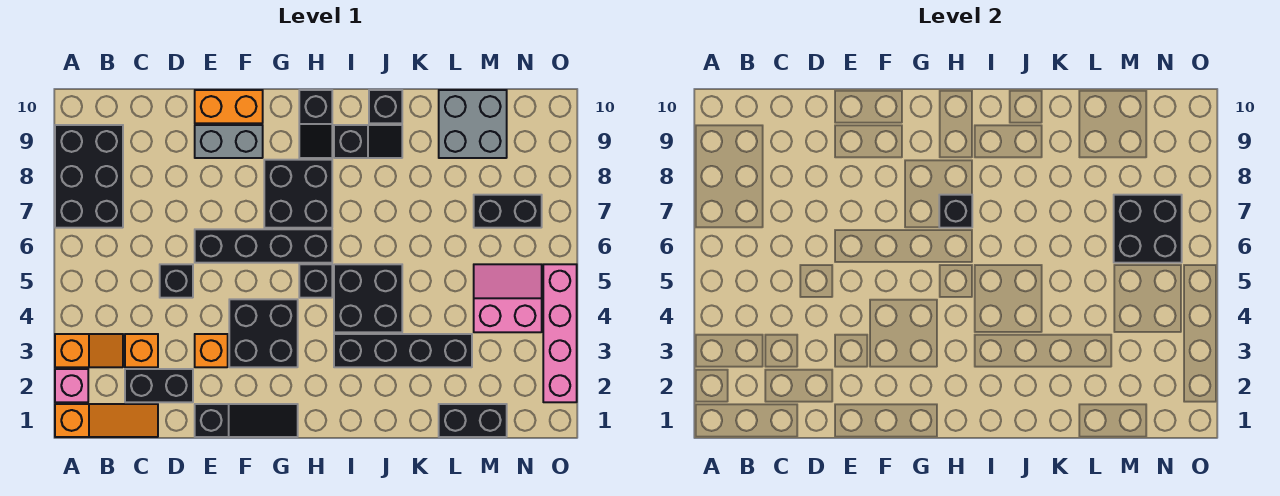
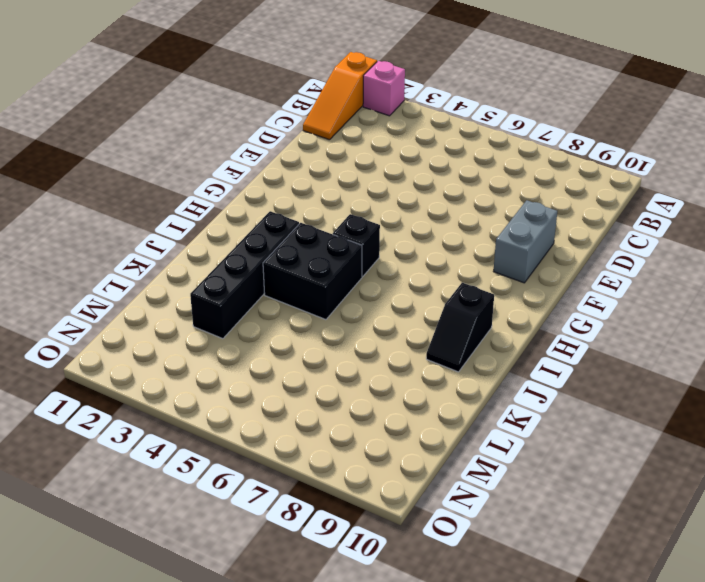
none -> orange 1x2 slope [55,334,123,367]
none -> black 2x3 brick [55,125,123,228]
none -> black 1x2 brick [125,369,193,402]

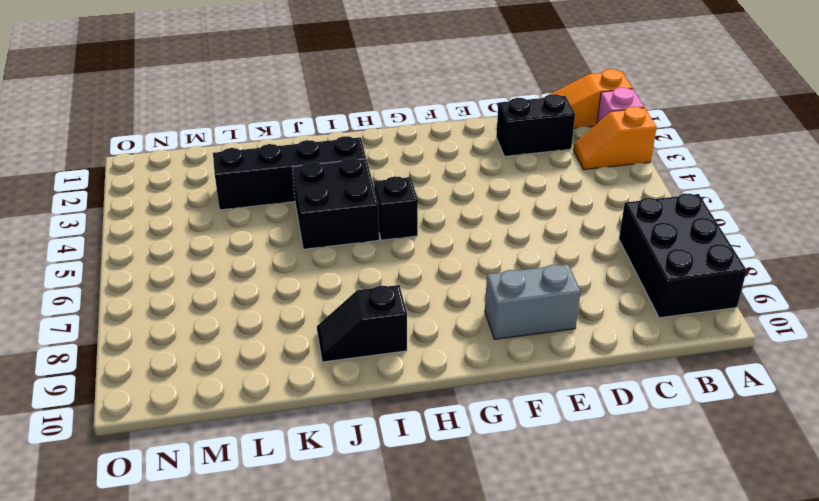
none -> orange 1x1 brick [125,334,158,367]
none -> black 1x1 brick [160,264,193,298]
none -> black 1x3 slope [195,404,298,437]

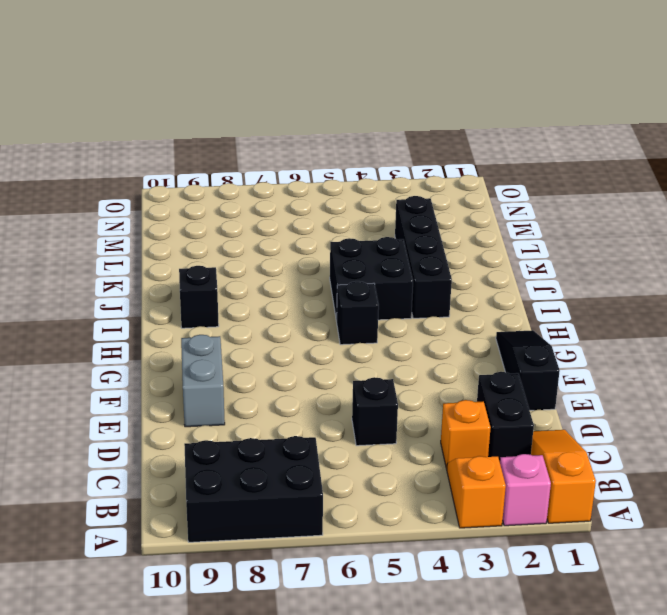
none -> orange 1x1 brick [195,334,228,367]
none -> black 1x4 brick [195,229,332,263]
none -> orange 1x2 brick [195,90,263,123]

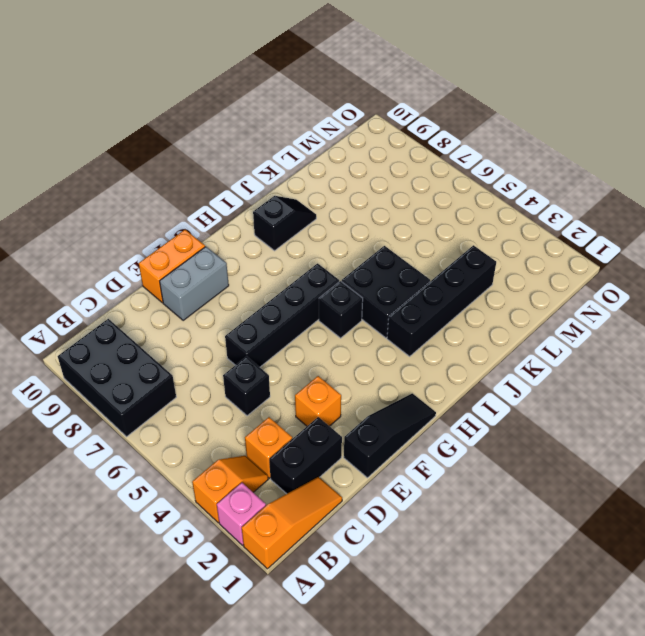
none -> black 2x2 brick [229,299,298,367]
none -> black 2x2 brick [264,160,332,228]
none -> black 1x2 slope [299,90,332,158]

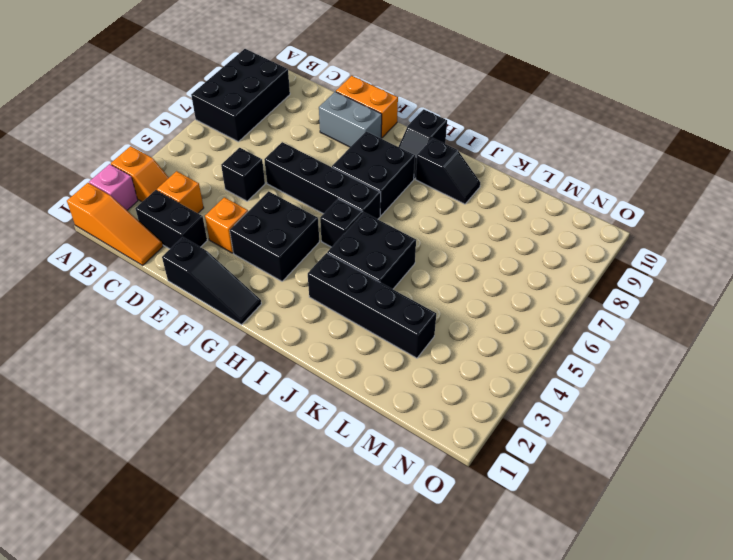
none -> black 1x1 brick [369,90,402,123]
none -> black 1x2 brick [439,404,507,437]
none -> grey 2x2 brick [439,90,507,158]

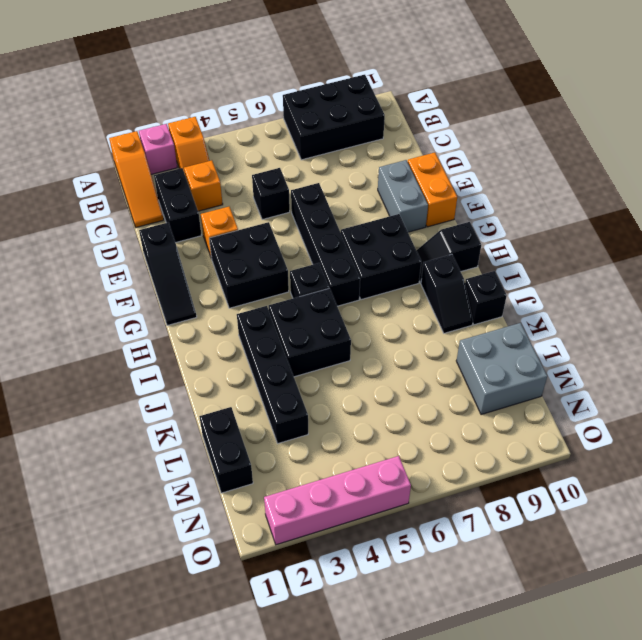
none -> pink 2x2 slope [474,264,542,332]
none -> black 1x2 brick [474,195,542,228]
none -> black 1x1 brick [939,195,972,228]

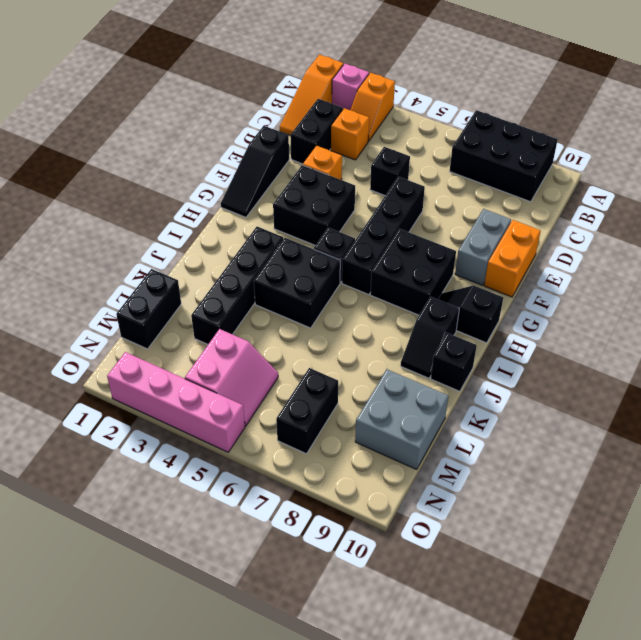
none -> black 1x1 brick [939,195,972,228]
none -> black 2x2 brick [1114,195,1182,263]

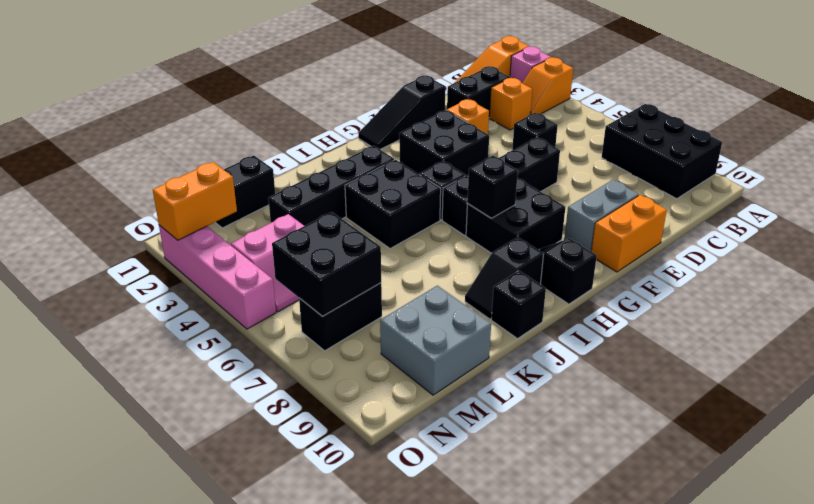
orange 1x2 brick [153,162,237,240] -> none

